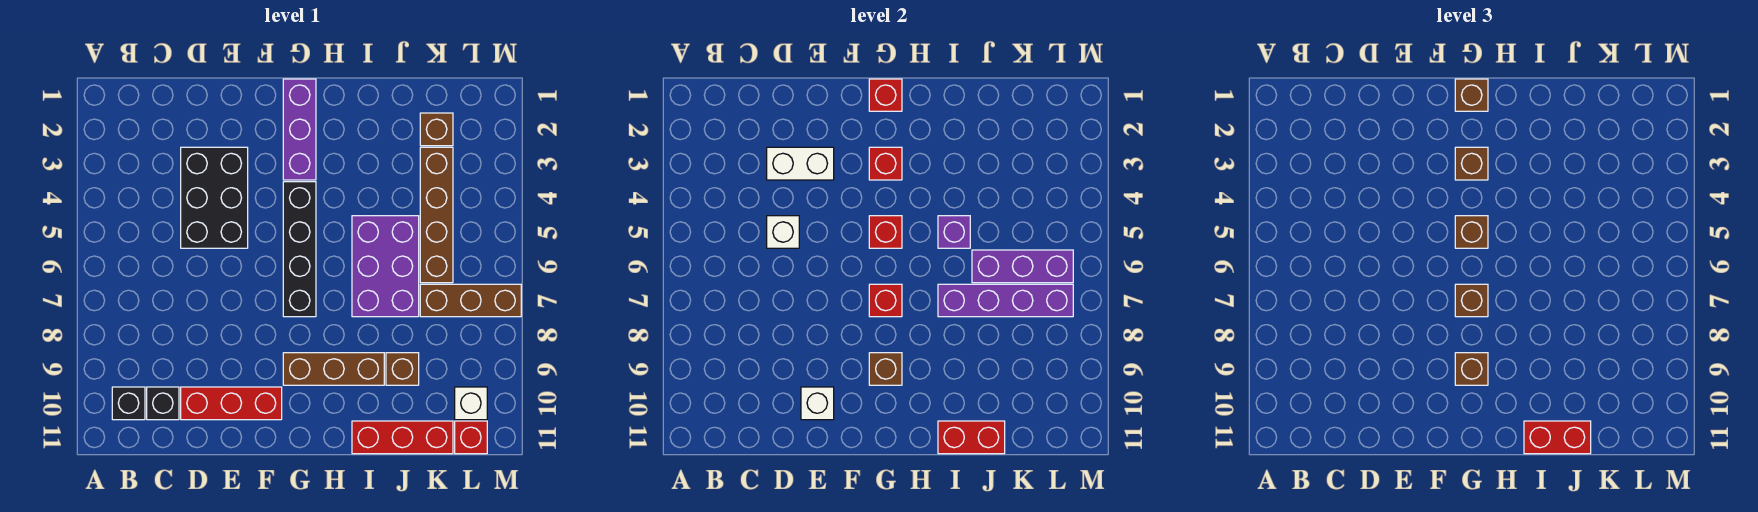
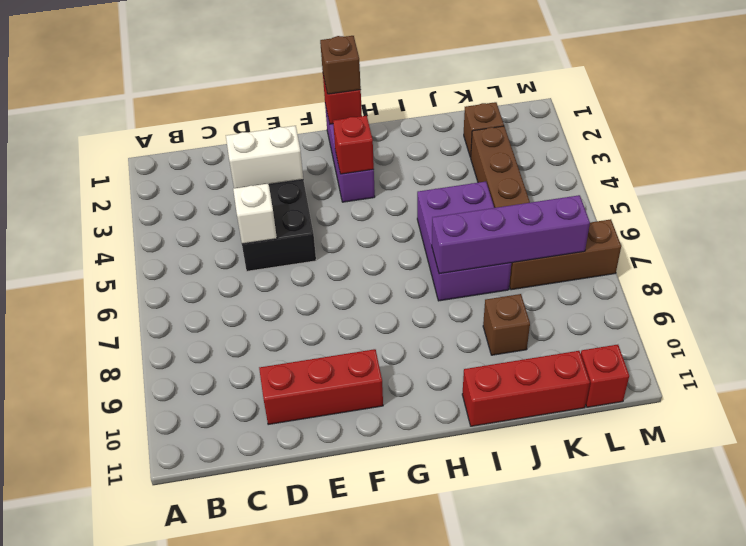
none -> black 1x1 brick [112,387,145,420]
none -> black 1x1 brick [147,387,179,420]
none -> black 1x4 brick [283,182,316,317]
none -> brown 1x3 brick [283,353,384,385]

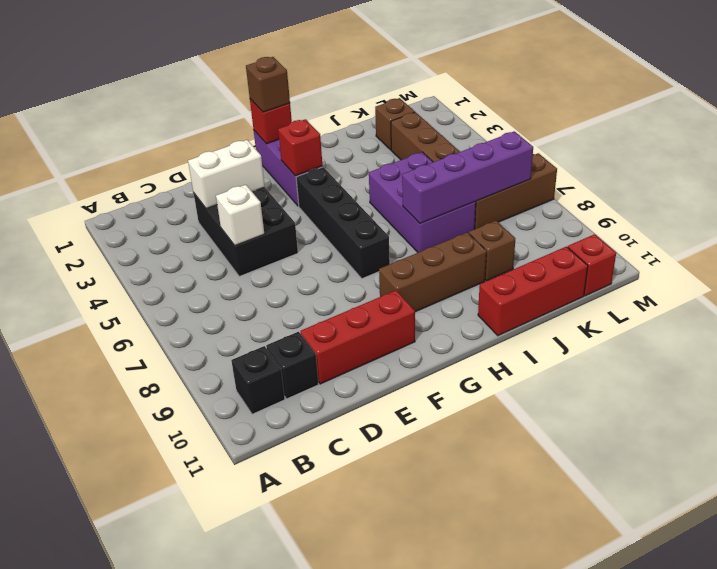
none -> white 1x1 brick [455,387,487,420]
none -> white 1x1 brick [801,387,834,420]
none -> red 1x1 brick [869,216,902,248]
none -> red 1x1 brick [869,284,902,317]

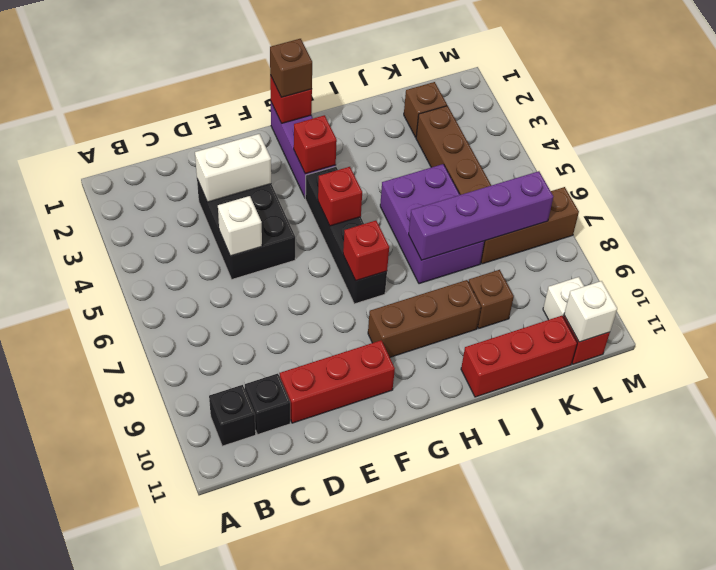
white 1x1 brick [564,281,617,342] -> white 1x1 brick moved to [801,387,834,420]
none -> brown 1x1 brick [869,353,902,385]
none -> purple 1x1 brick [938,216,970,248]
none -> red 1x2 brick [938,421,1005,454]
none -> purple 1x3 brick [972,250,1073,283]

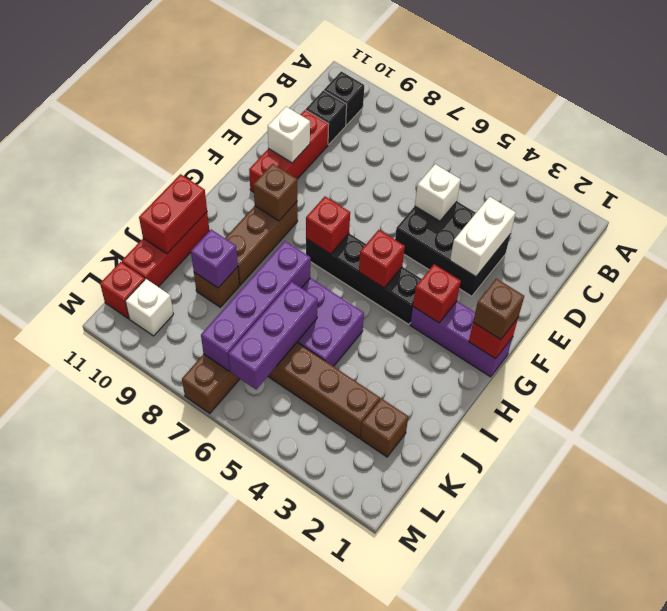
purple 1x1 brick [191,230,238,288] -> purple 1x1 brick moved to [938,216,970,248]
none -> brown 1x1 brick [1455,147,1488,180]
none -> brown 1x1 brick [1455,216,1488,248]
none -> brown 1x1 brick [1455,284,1488,317]
none -> brown 1x1 brick [1455,353,1488,385]

